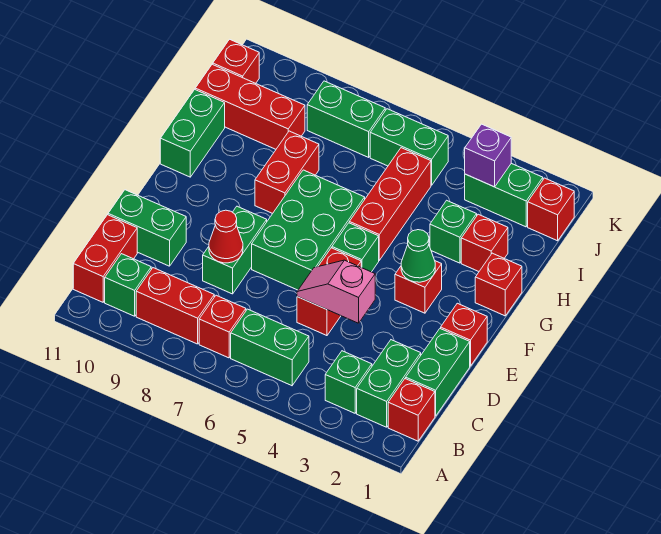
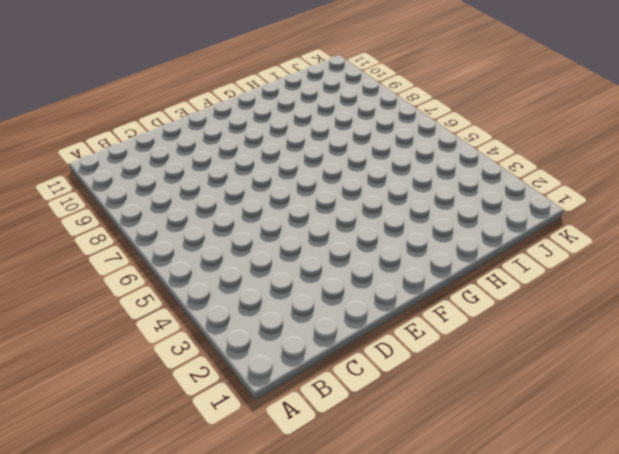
none -> red 1x1 brick [388,379,435,441]
none -> green 1x2 brick [357,340,421,427]
none -> green 1x1 brick [325,351,372,413]
none -> green 1x2 brick [231,309,309,386]

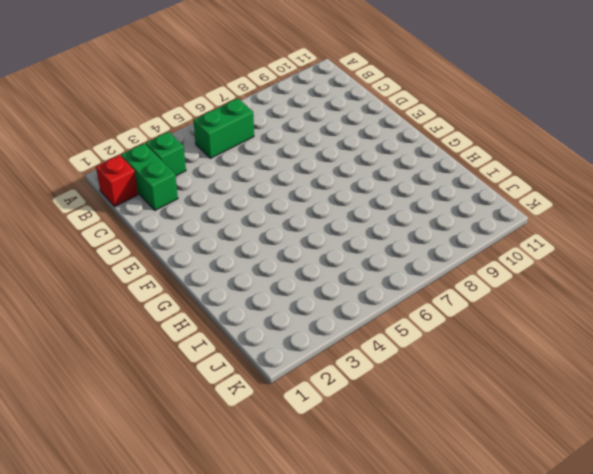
none -> red 1x1 brick [199,295,246,358]
none -> red 1x2 brick [136,268,214,344]
none -> green 1x1 brick [105,254,151,316]
none -> red 1x2 brick [73,215,137,302]

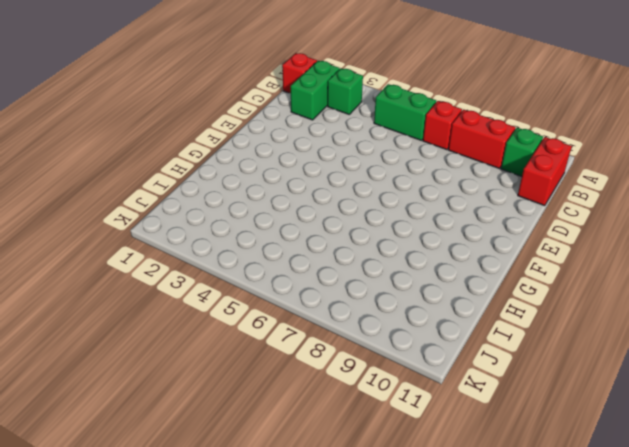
none -> green 1x2 brick [406,328,470,416]
none -> red 1x2 brick [297,248,361,336]
none -> green 1x2 brick [203,206,267,294]
none -> green 1x2 brick [108,190,186,266]

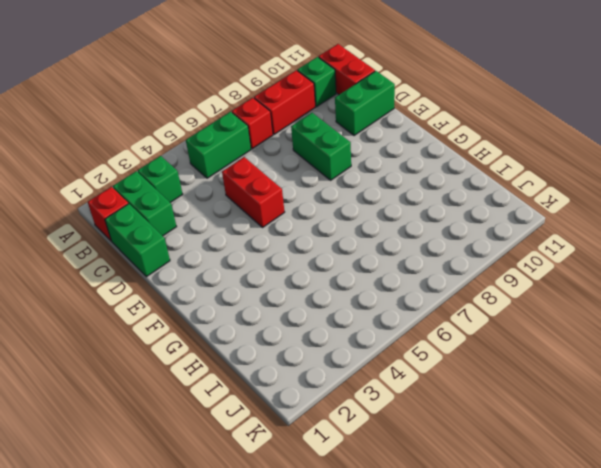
none -> red 1x1 brick [441,303,487,366]
none -> green 2x3 brick [252,170,365,290]
none -> red 1x1 brick [395,261,442,313]
none -> green 1x1 brick [332,223,379,272]

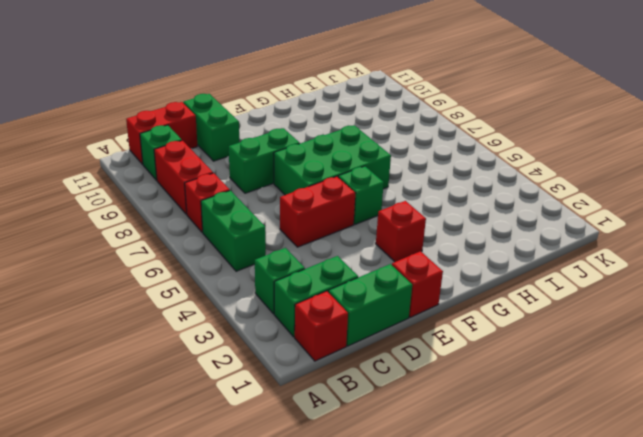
none -> red 1x1 brick [475,253,522,316]
none -> red 1x3 brick [349,148,431,260]
none -> red 1x2 brick [255,131,319,213]
none -> green 1x2 brick [160,89,225,177]

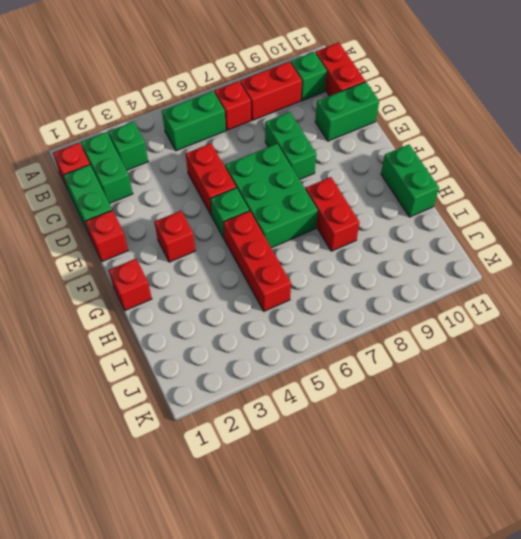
none -> red 1x1 brick [461,214,508,271]
none -> green 1x1 brick [430,200,477,263]
none -> red 1x3 brick [195,64,305,149]
none -> red 1x1 brick [528,178,574,241]

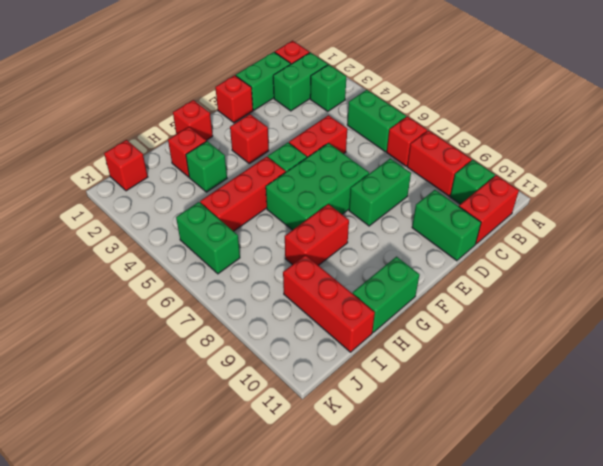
none -> green 1x2 brick [465,163,543,227]
none -> green 1x2 brick [307,81,385,157]
none -> red 1x1 brick [213,39,259,83]
none -> pink 1x2 slope [297,260,375,323]

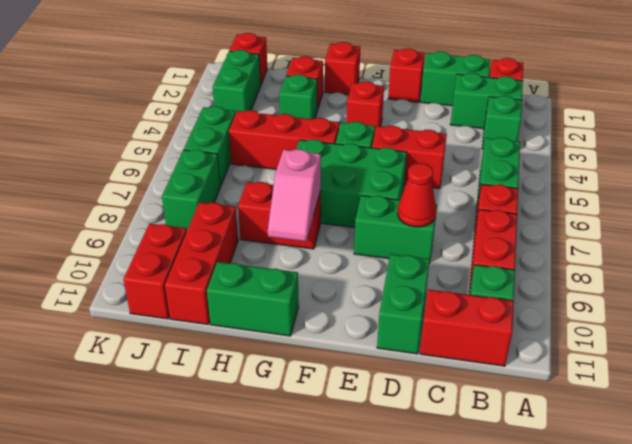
pink 1x2 slope [268,149,321,242] -> pink 1x2 slope moved to [297,260,375,323]
red 1x2 brick [124,223,187,319] -> red 1x1 brick [213,39,259,83]
none -> green 1x1 cone [401,230,435,282]
none -> purple 1x1 brick [465,124,511,187]

